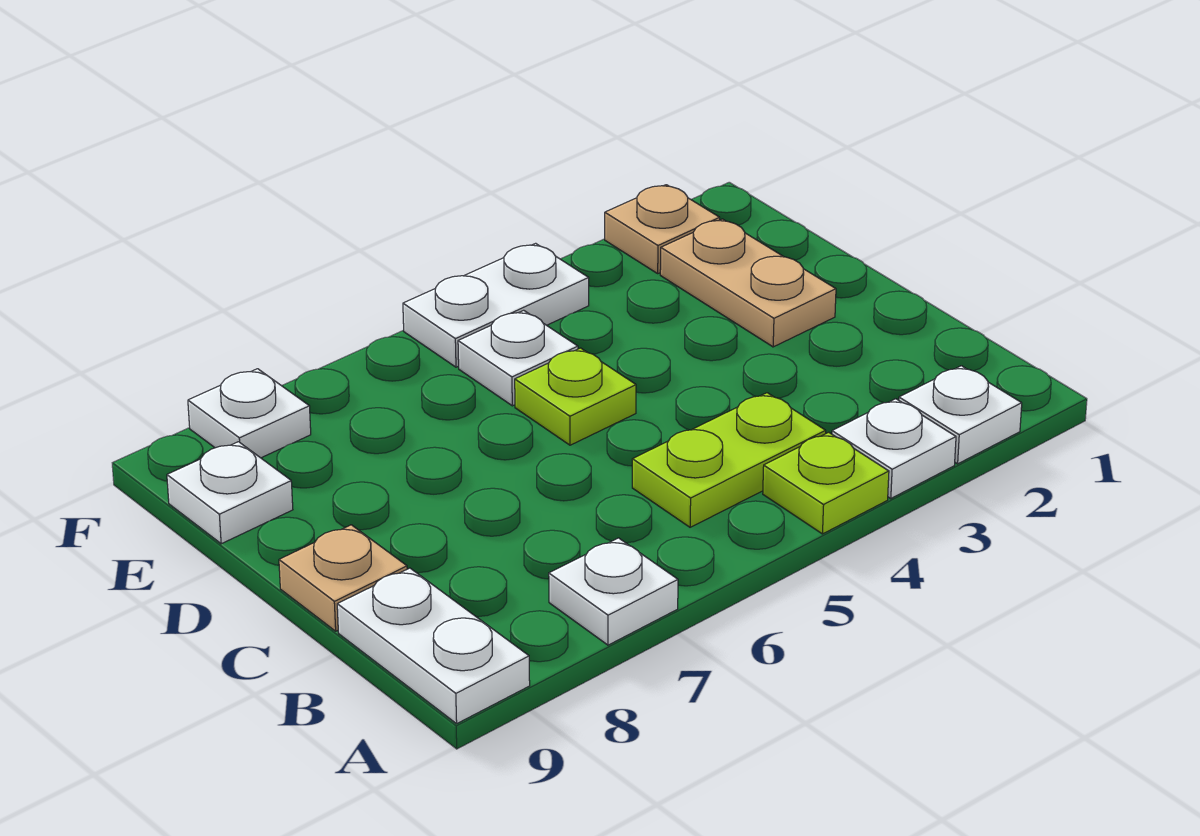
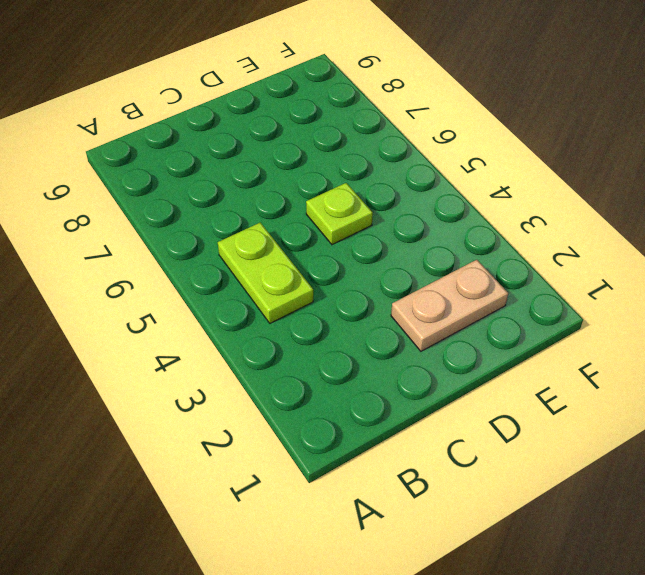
none -> white 1x1 plate [899,366,1022,464]
none -> white 1x1 plate [832,399,956,499]
none -> lime 1x1 plate [763,432,889,534]

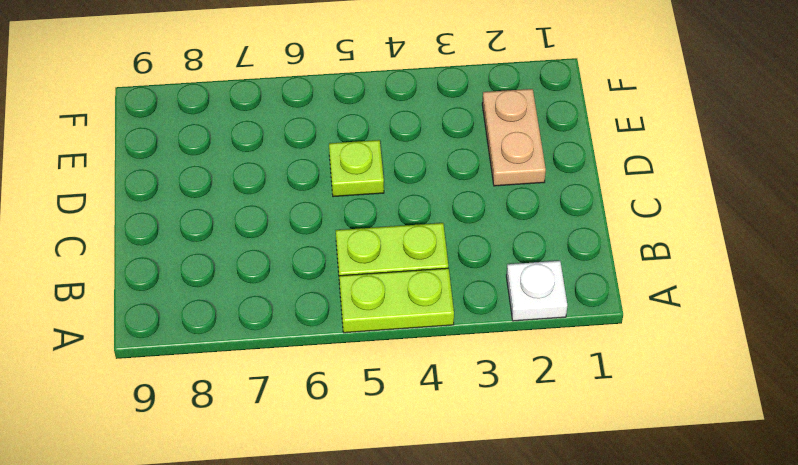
lime 1x2 plate [339,268,454,333] -> lime 1x1 plate [763,432,889,534]
none -> white 1x1 plate [832,399,956,499]
none -> white 1x1 plate [549,538,678,645]
none -> white 1x2 plate [337,568,530,724]

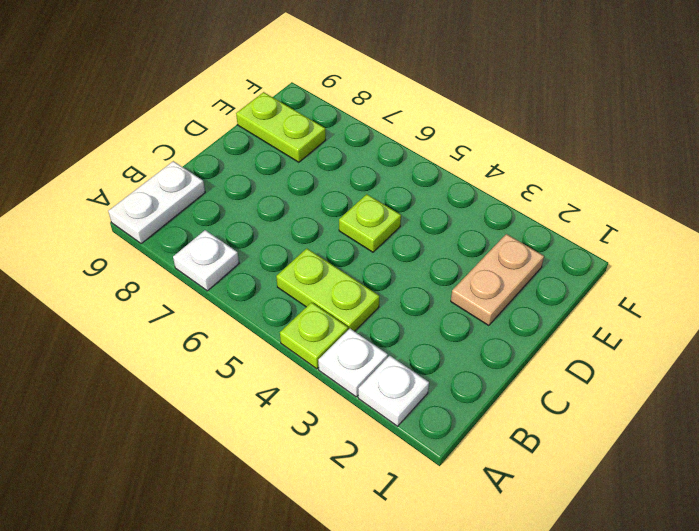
lime 1x2 plate [236,92,326,162] -> white 1x1 plate [167,442,293,544]
none -> tan 1x1 plate [279,525,407,631]
none -> white 1x1 plate [458,310,578,406]
none -> tan 1x1 plate [605,185,720,273]

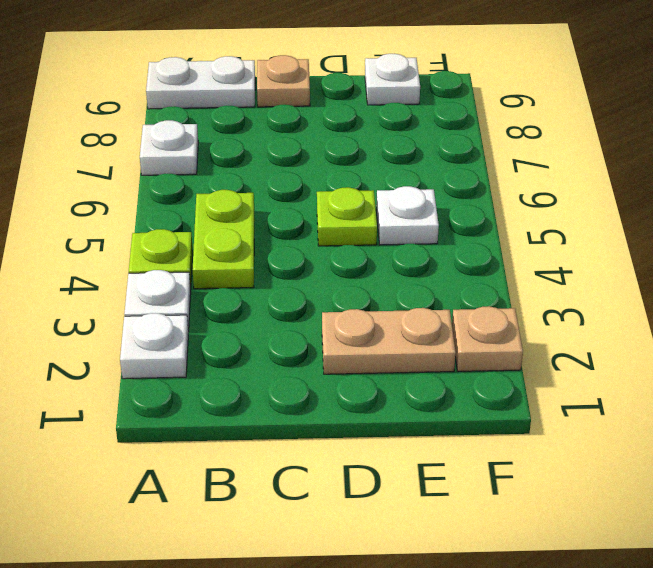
none -> white 1x2 plate [403,243,589,367]
none -> white 1x1 plate [188,369,311,458]

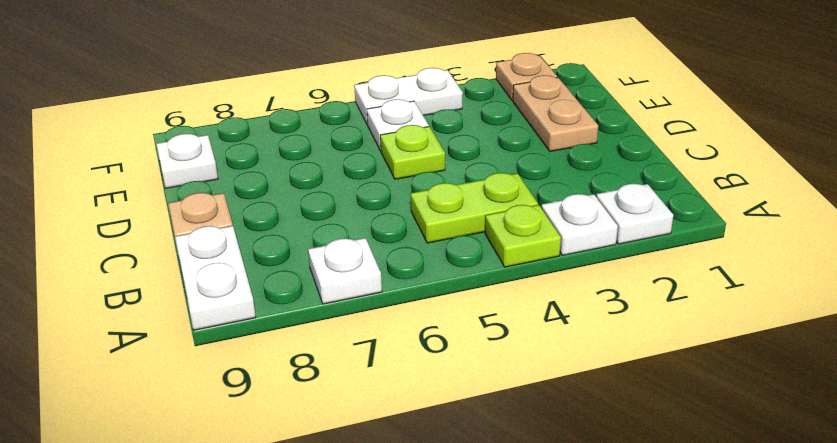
none -> white 1x1 plate [188,369,311,458]

